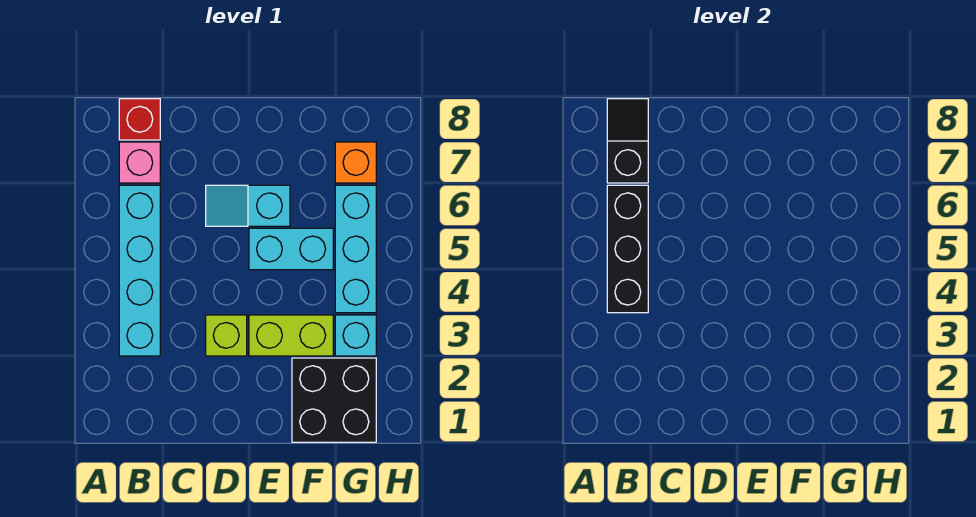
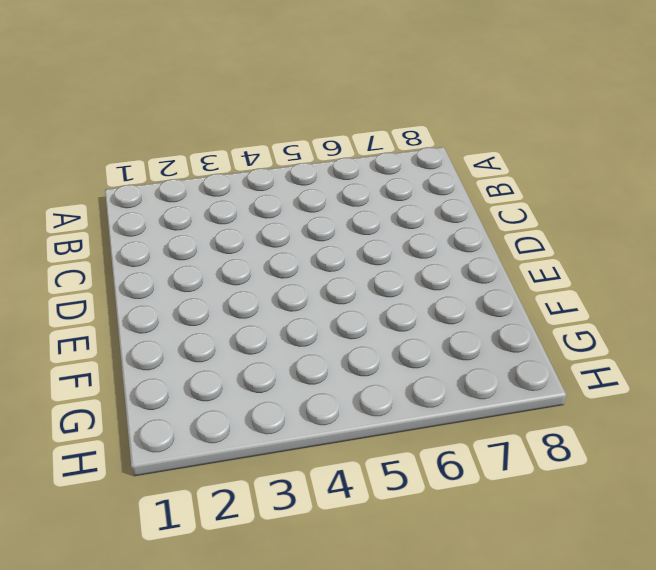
none -> cyan 1x4 brick [119,185,160,356]
none -> pink 1x1 brick [119,142,160,183]
none -> red 1x1 brick [119,99,160,140]

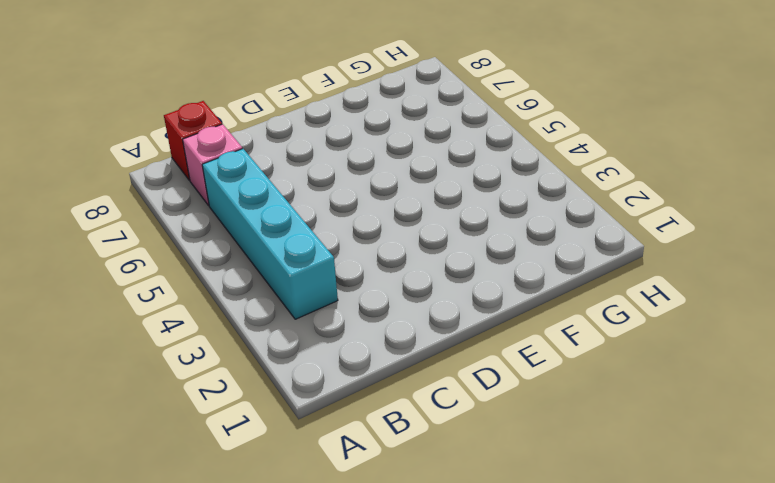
none -> lime 1x1 brick [206,315,247,356]
none -> cyan 1x2 slope [206,185,290,226]
none -> lime 1x2 brick [249,315,333,356]

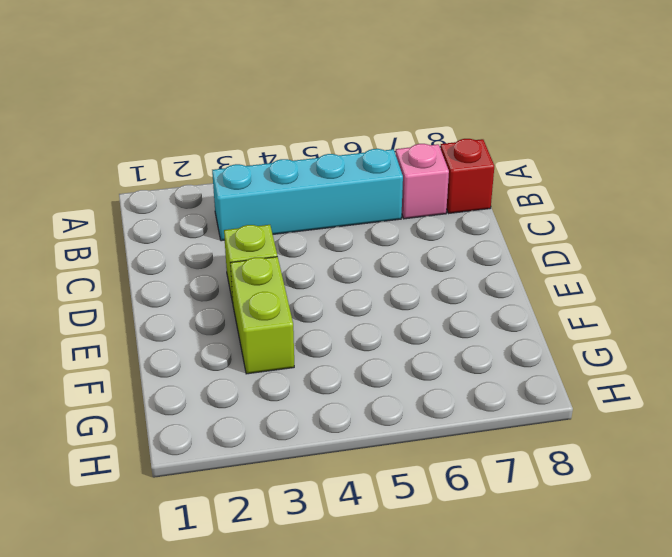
none -> cyan 1x2 slope [206,185,290,226]
none -> cyan 1x2 brick [249,228,333,270]
none -> black 2x2 brick [292,358,376,442]

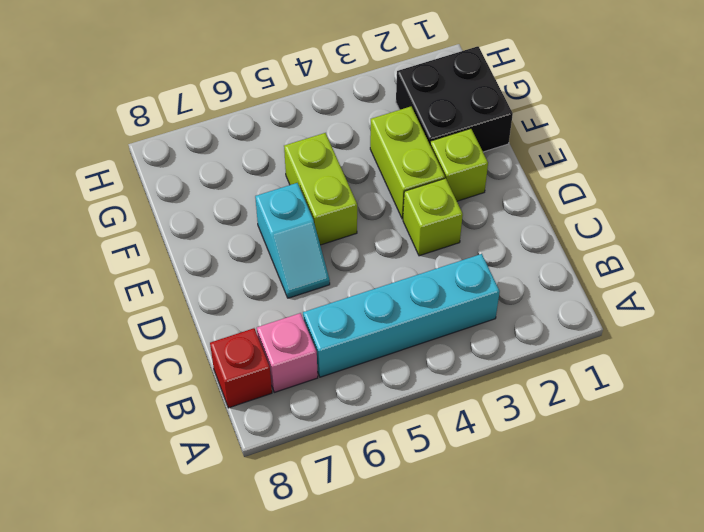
lime 1x1 brick [430,129,488,201] -> none
lime 1x2 brick [284,133,357,245] -> cyan 1x2 brick [249,228,333,270]
none -> cyan 1x1 brick [335,315,376,356]
none -> cyan 1x3 brick [335,185,376,313]
none -> orange 1x1 brick [335,142,376,183]

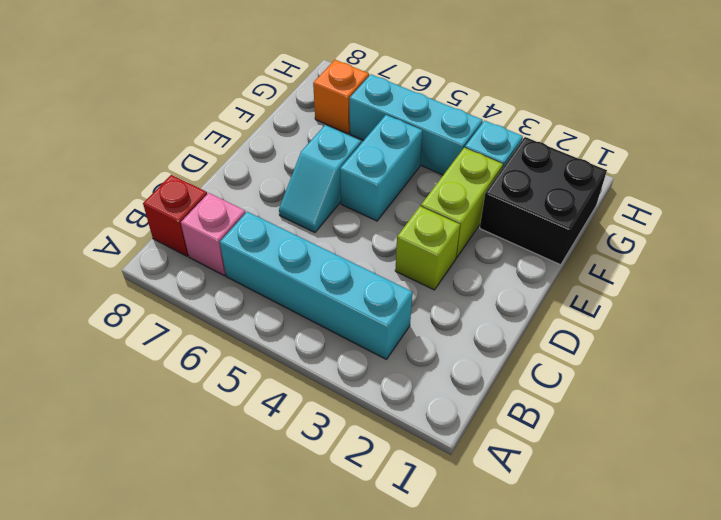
none -> black 1x3 brick [607,185,648,313]
none -> black 1x2 slope [607,99,648,183]

